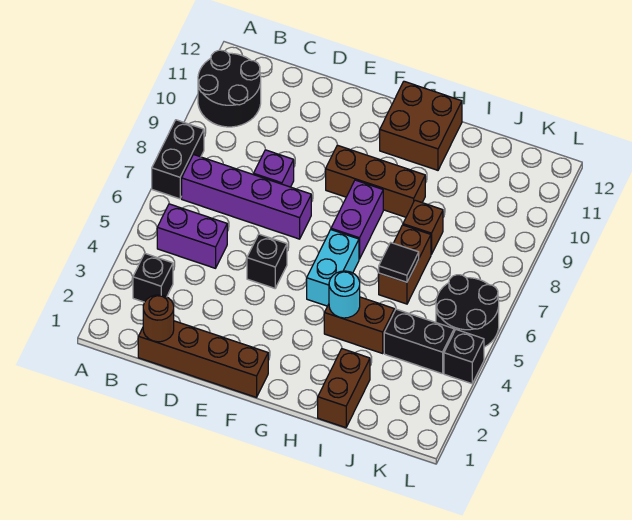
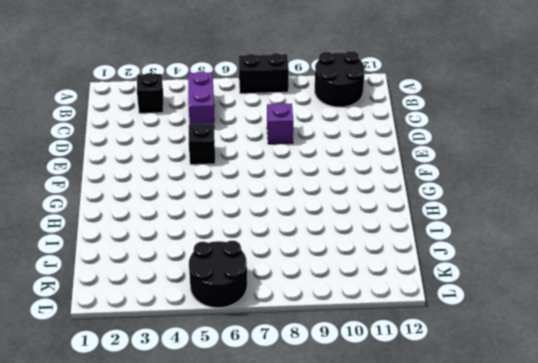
none -> purple 1x4 brick [182,155,311,239]
none -> brown 1x4 brick [138,321,268,397]
none -> brown 1x3 brick [326,145,425,217]

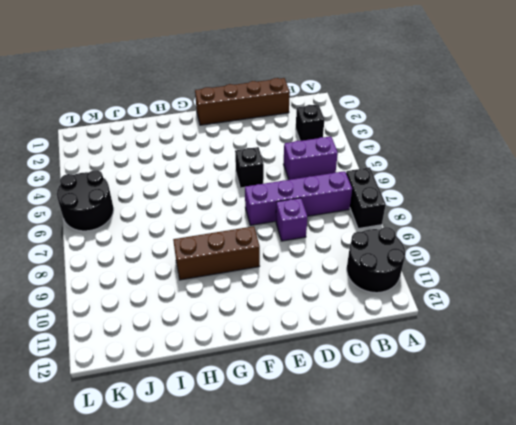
none -> cyan 1x2 brick [307,230,359,306]
none -> purple 1x2 brick [331,180,383,259]
none -> brown 2x2 brick [380,81,462,170]

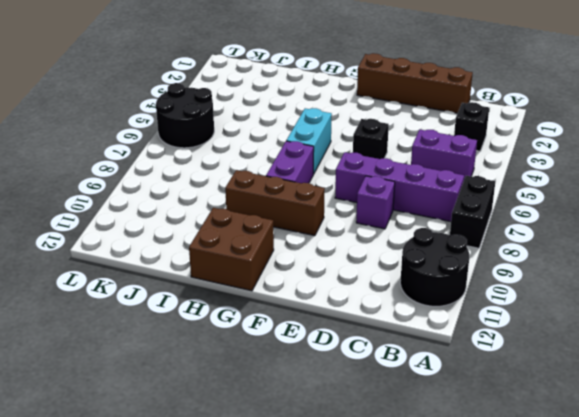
none -> brown 1x2 brick [324,297,394,353]
none -> brown 1x2 brick [318,349,370,428]
none -> brown 1x2 brick [379,225,431,304]

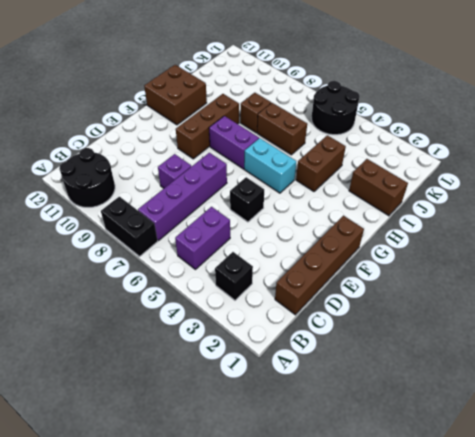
none -> black 1x2 brick [384,309,454,374]
none -> black 1x1 brick [444,330,484,384]
none -> brown 1x1 round brick [143,295,174,342]

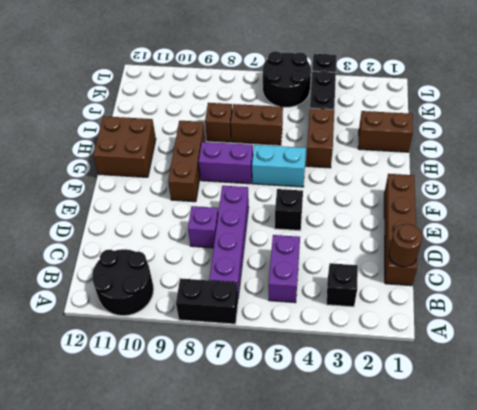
none -> cyan 1x1 round brick [329,271,360,318]
none -> black 1x1 tile [379,243,419,282]

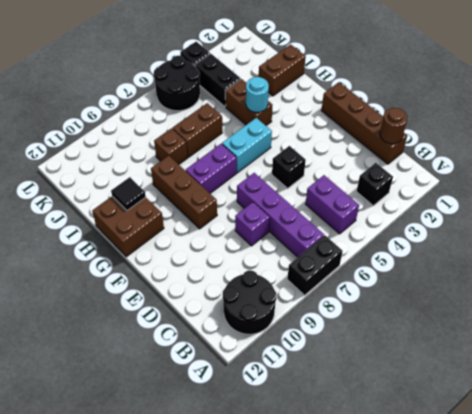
black 1x1 tile [111,177,146,210] -> black 1x1 tile moved to [379,243,419,282]

